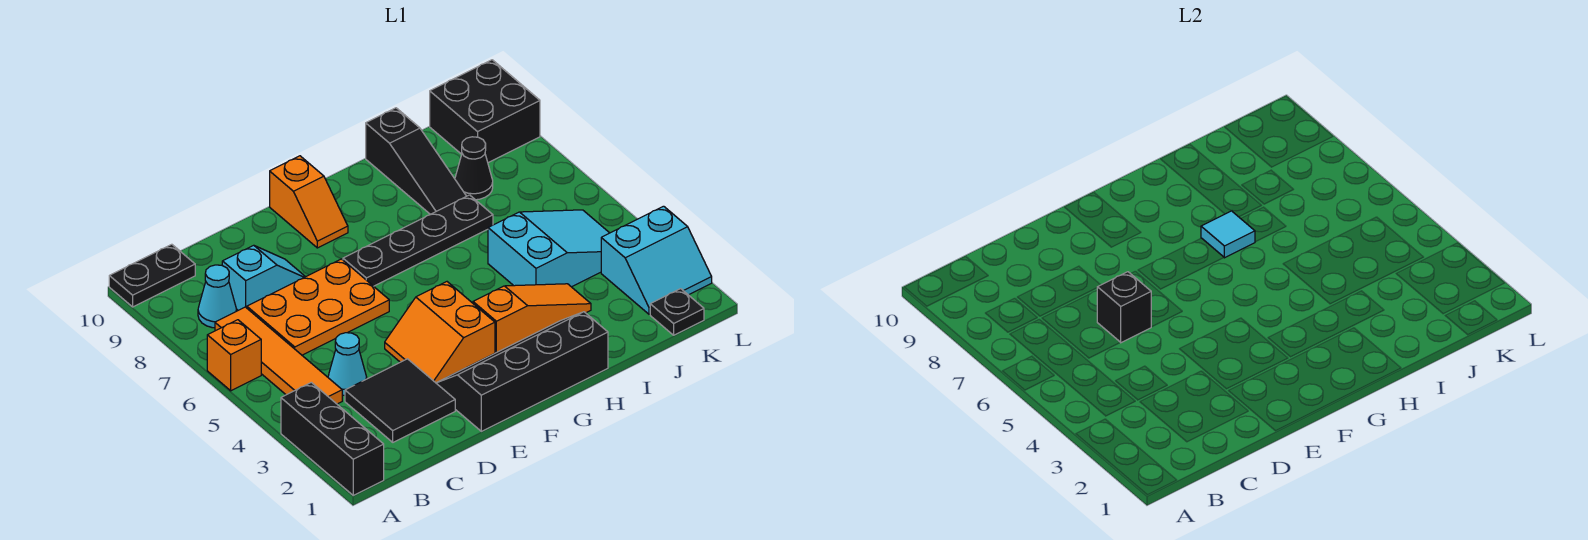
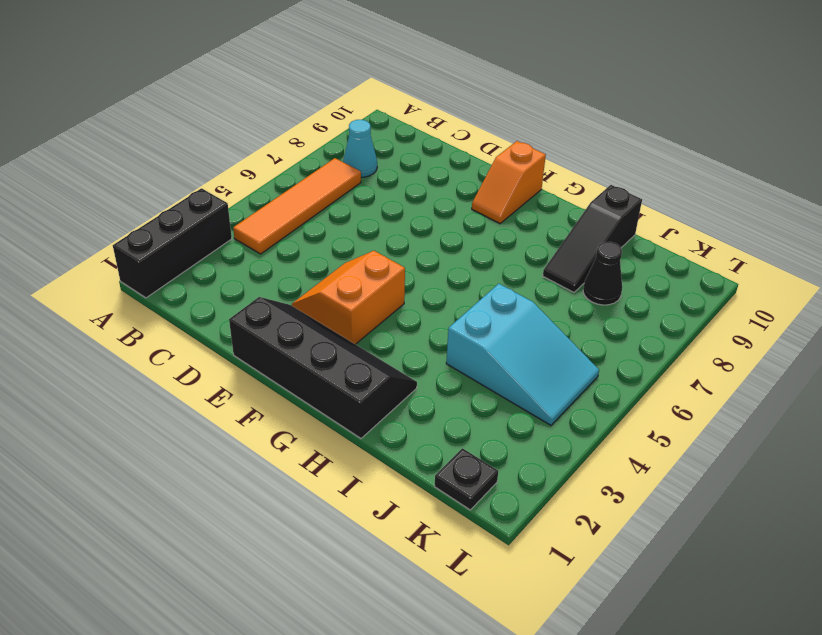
none -> orange 1x1 brick [207,320,261,391]
none -> black 1x2 plate [109,244,195,307]
none -> black 2x2 tile [345,359,455,442]

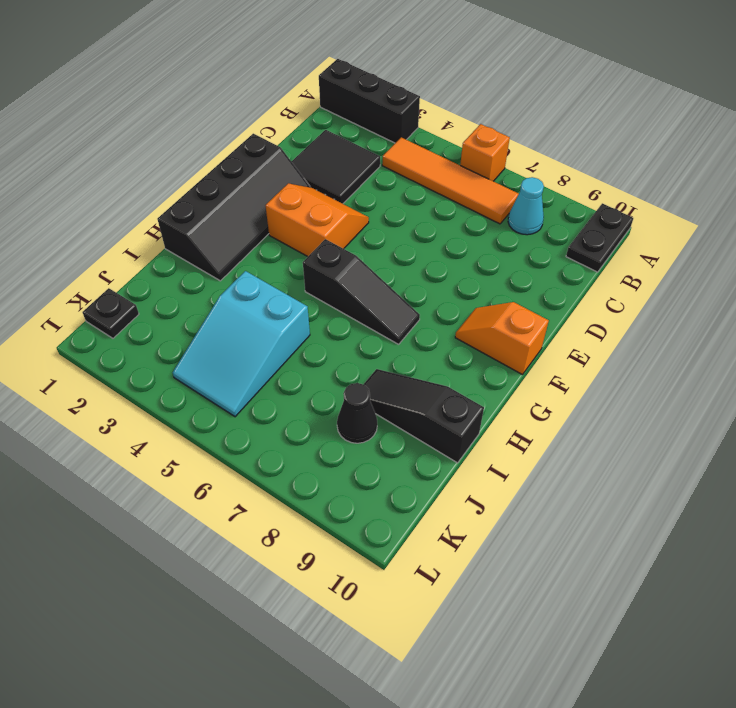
black 1x3 slope [303,239,420,344] -> black 1x4 plate [343,195,493,286]
none -> cyan 1x1 cone [328,333,367,395]
none -> orange 2x3 plate [247,259,389,355]
none -> cyan 1x2 slope [222,245,305,310]

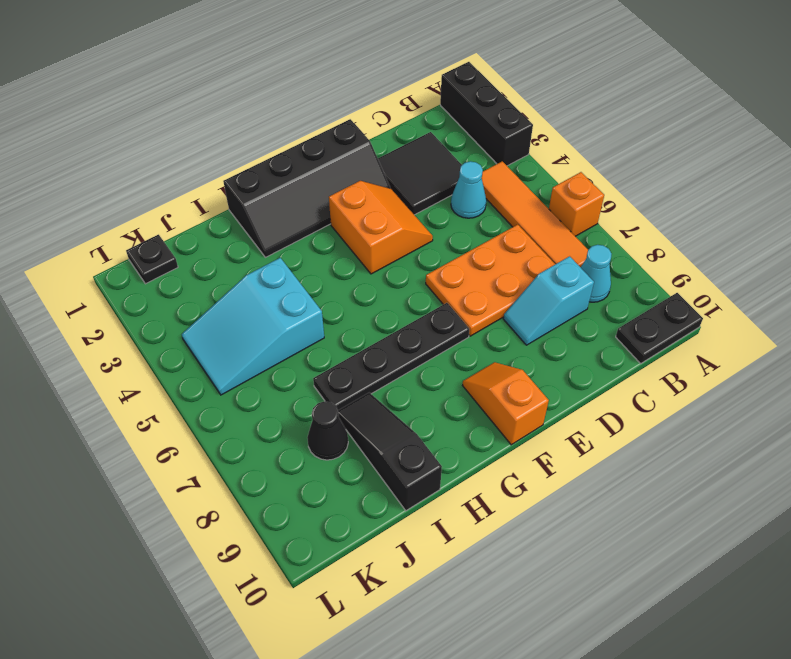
none -> orange 1x3 slope [473,284,591,353]
none -> cyan 2x2 slope [601,206,712,314]
none -> black 2x2 brick [430,60,540,163]

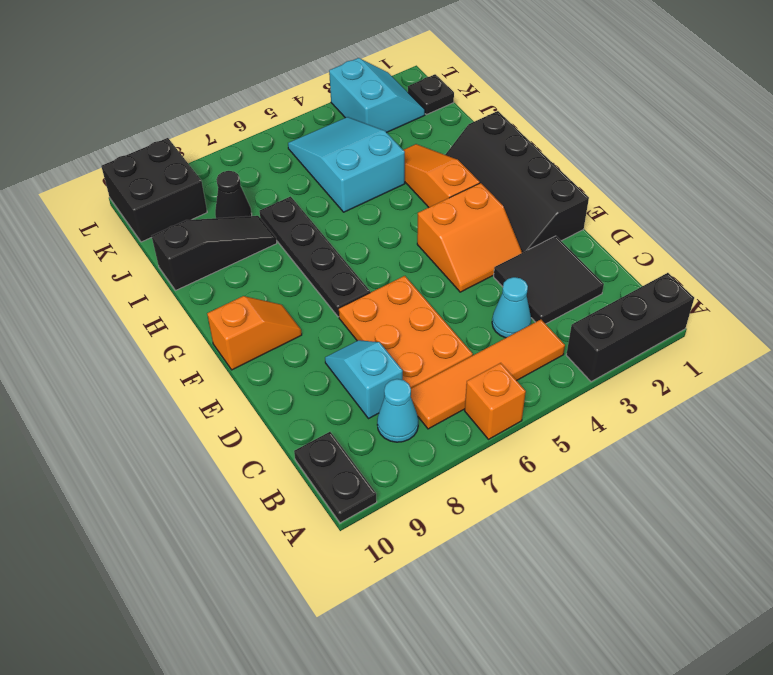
none -> black 1x1 brick [1097,272,1151,343]
none -> cyan 1x1 tile [1201,211,1255,258]

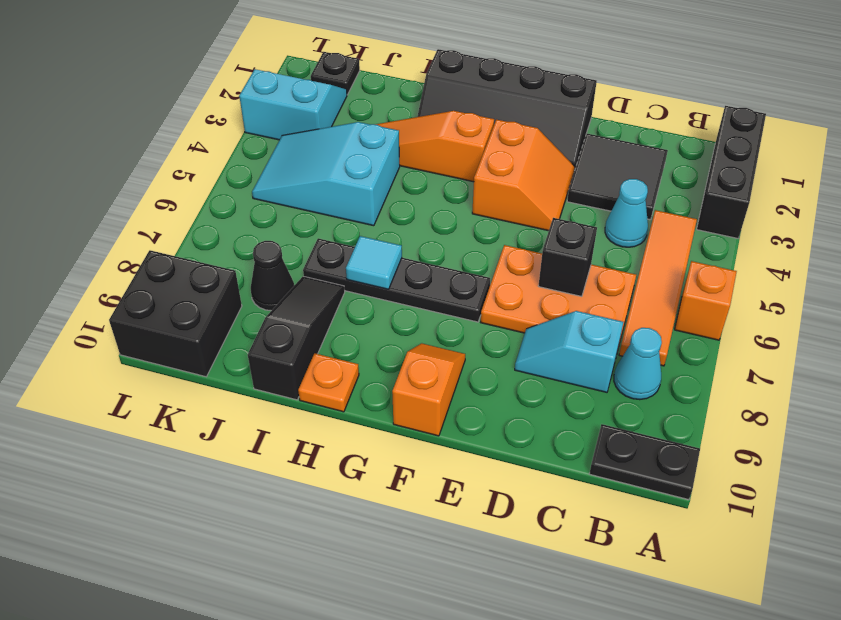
orange 1x1 plate [298,353,359,412] -> none

